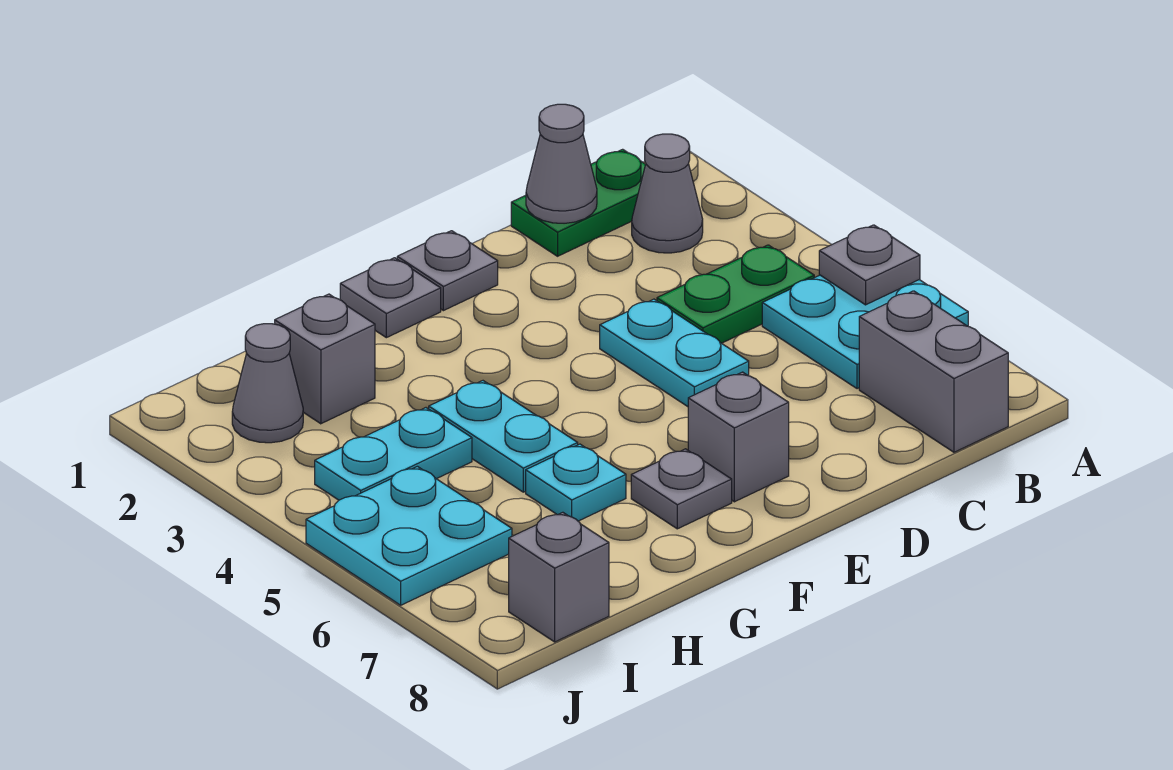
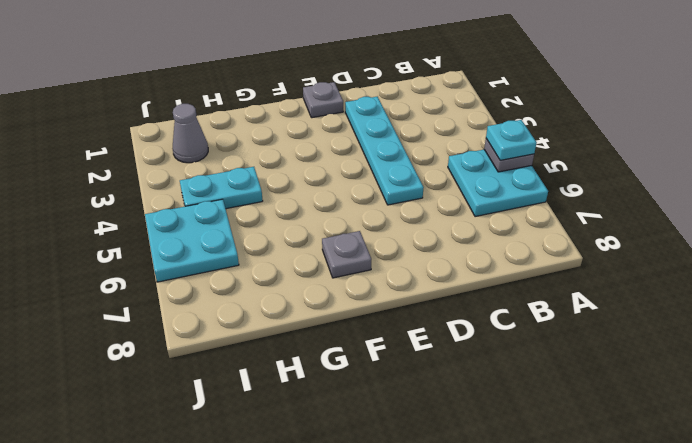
cyan 1x1 plate [486,120,537,160] -> cyan 1x1 plate moved to [526,444,626,521]
cyan 1x4 plate [345,97,424,205] -> cyan 1x2 plate [600,299,749,407]
none -> green 1x2 plate [511,149,646,256]
none -> grey 1x1 cone [632,134,703,253]
none -> green 1x2 plate [657,245,814,343]

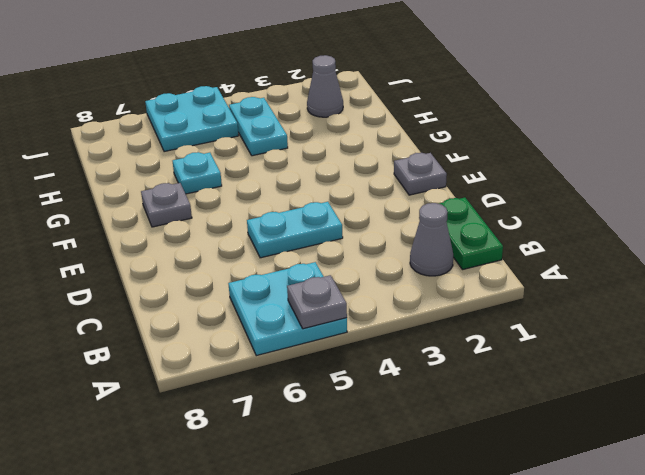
none -> green 1x2 plate [657,245,814,343]
none -> grey 1x2 brick [859,291,1008,452]
none -> grey 1x1 brick [688,372,789,502]

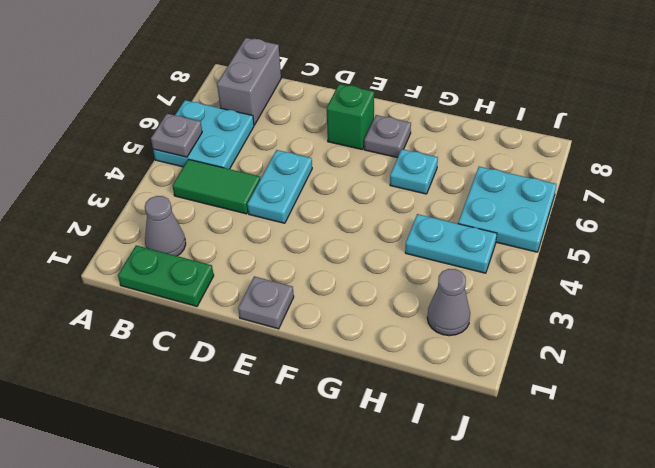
green 1x2 tile [172,159,260,214] -> green 1x2 plate [657,245,814,343]
green 1x1 brick [327,84,374,150] -> grey 1x1 brick [688,372,789,502]
none -> grey 1x1 plate [340,258,441,338]
none -> cyan 1x2 plate [429,381,578,492]
none -> grey 1x1 brick [275,294,375,424]

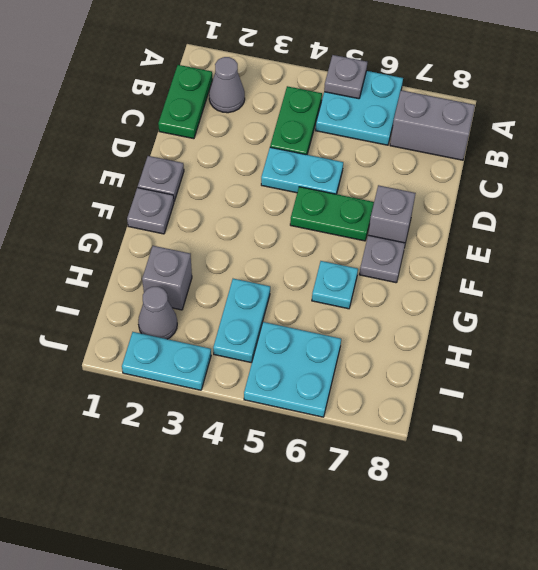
green 1x2 plate [290,187,374,241] -> none
cyan 1x2 plate [122,332,211,390] -> cyan 1x2 plate moved to [429,381,578,492]
none -> grey 1x1 brick [509,512,609,642]
none -> grey 1x1 cone [526,104,597,223]

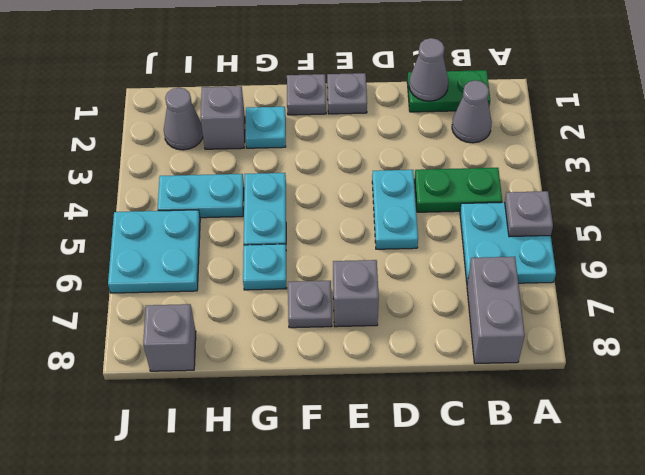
cyan 1x1 plate [245,107,286,148] -> none

